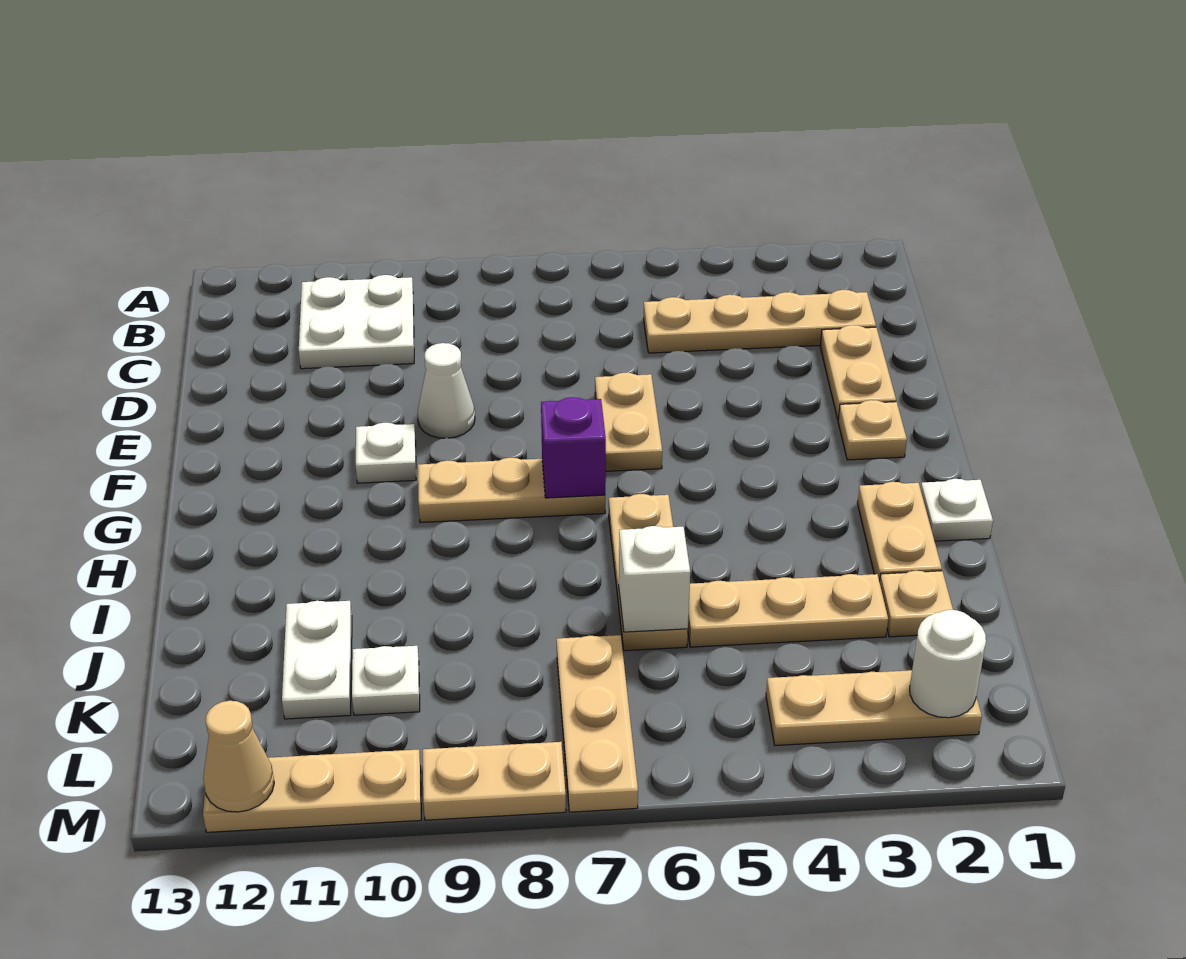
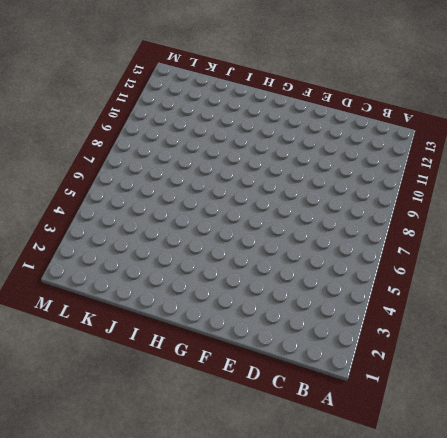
none -> white 2x2 plate [299,275,414,369]
none -> tan 1x4 plate [643,290,876,353]
none -> tan 1x2 plate [820,325,896,419]

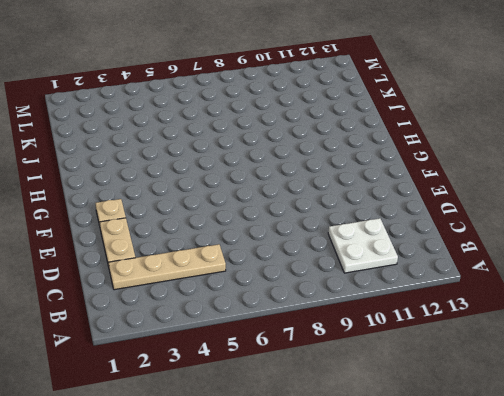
none -> tan 1x2 plate [595,373,662,471]
none -> white 1x1 cone [418,343,475,438]
none -> white 1x1 plate [356,423,416,483]

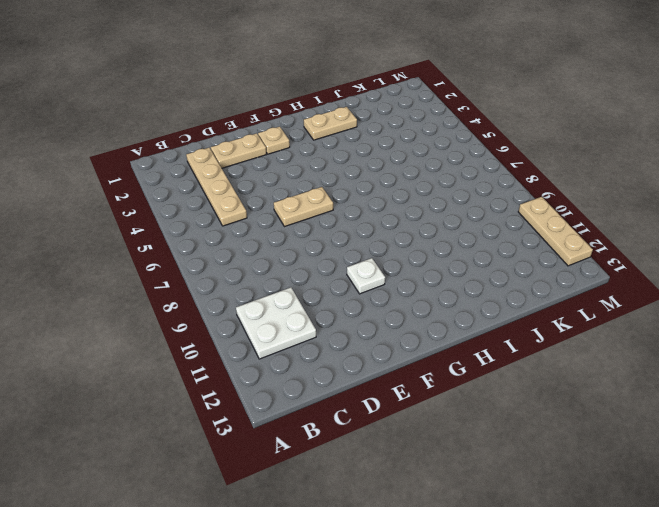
none -> white 1x1 cone [418,343,475,438]
none -> tan 1x3 plate [418,458,605,523]
none -> white 1x1 plate [921,479,993,541]

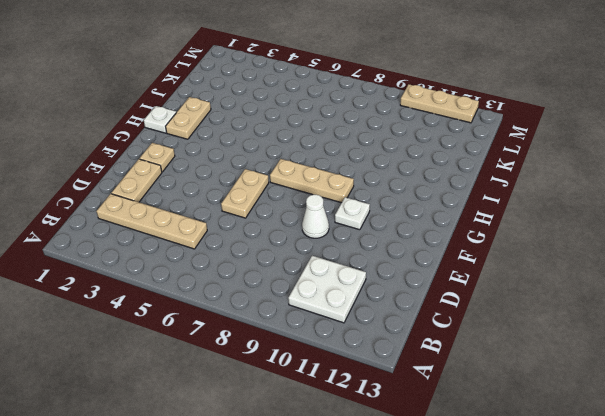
none -> tan 1x3 plate [609,494,688,651]
none -> tan 1x1 plate [880,571,953,637]
none -> tan 1x3 plate [688,574,888,647]

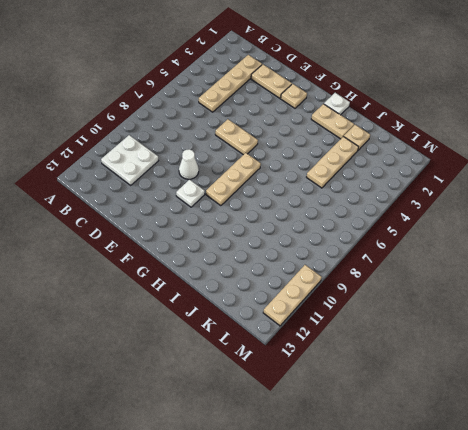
none -> tan 1x3 plate [609,494,688,651]
none -> white 1x2 plate [282,601,352,719]
none -> tan 1x3 plate [557,635,638,812]

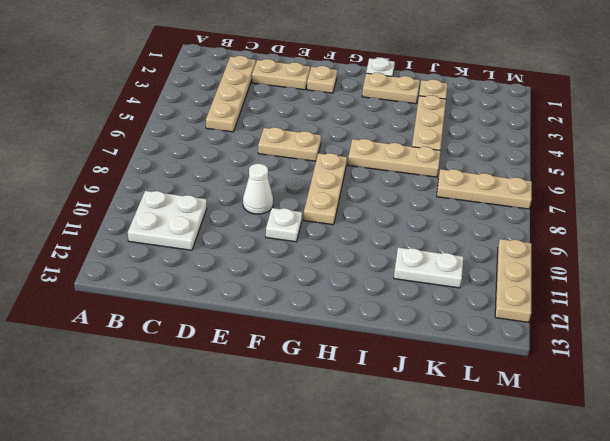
none -> white 1x1 plate [352,646,420,715]
none -> tan 1x3 plate [766,670,982,745]
none -> tan 1x2 plate [423,742,566,820]

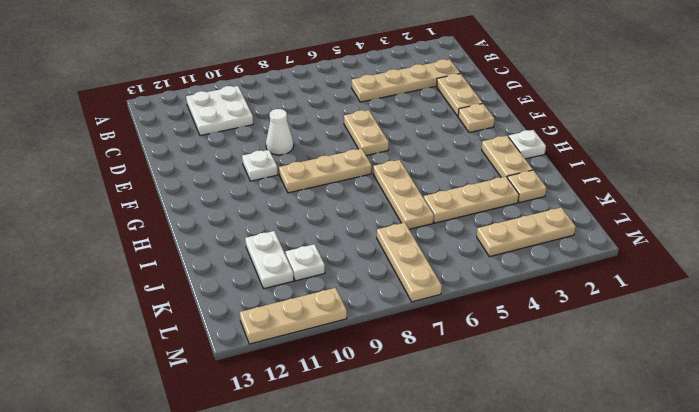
none -> tan 1x2 plate [423,742,566,820]
none -> purple 1x1 brick [541,397,606,498]
none -> white 1x1 brick [619,526,690,632]

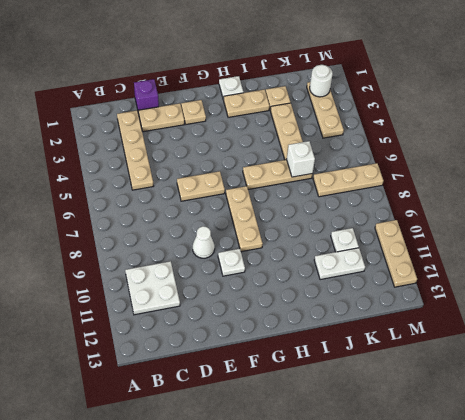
purple 1x1 brick [134,79,159,112] -> purple 1x1 brick moved to [541,397,606,498]
none -> tan 1x2 plate [423,742,566,820]
none -> tan 1x1 cone [203,701,274,812]

